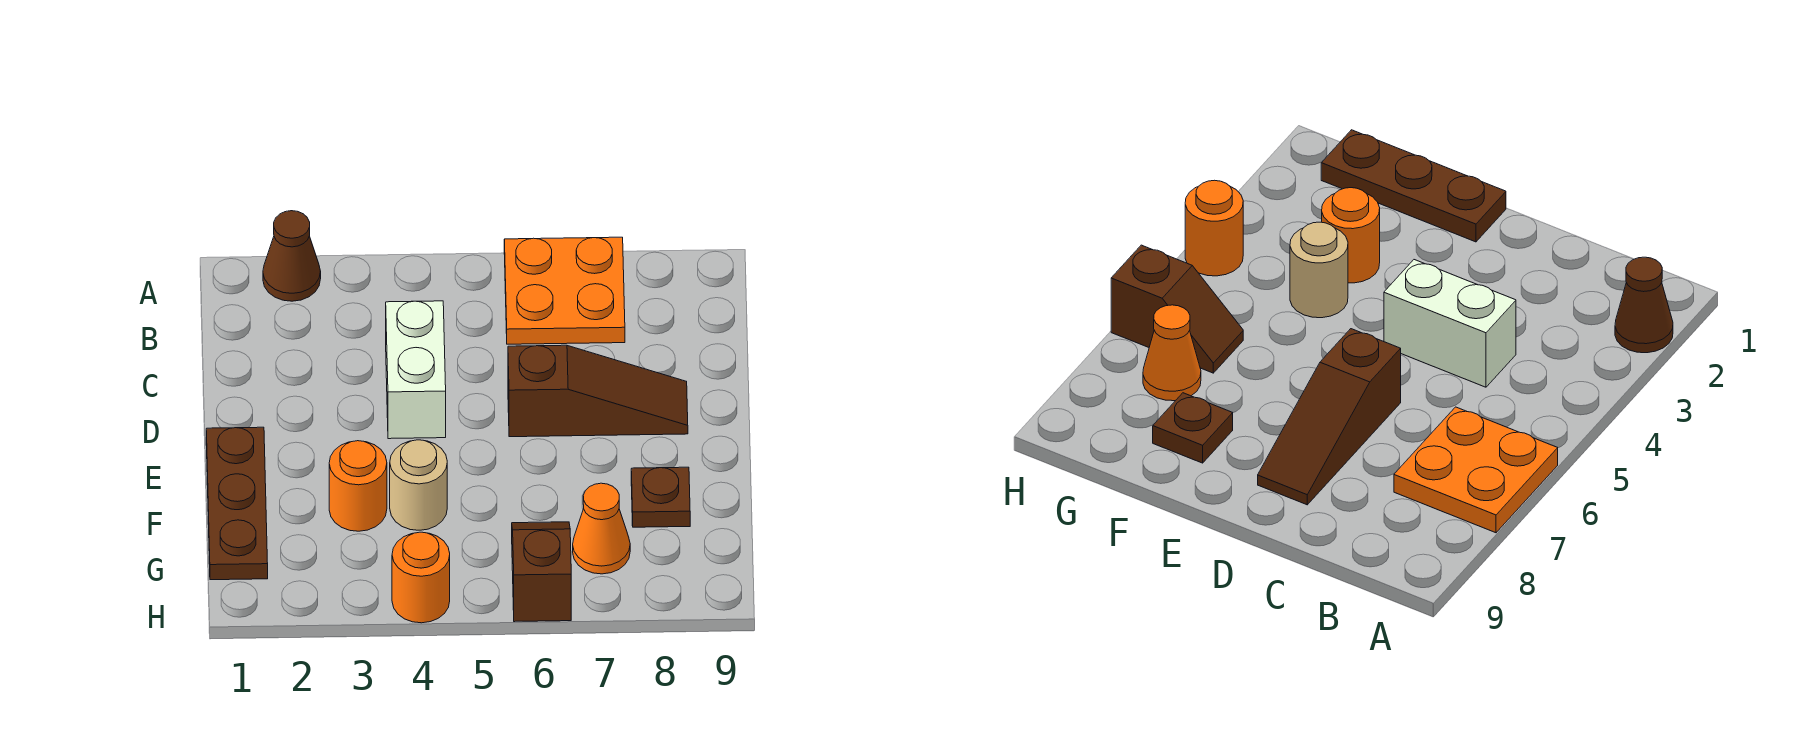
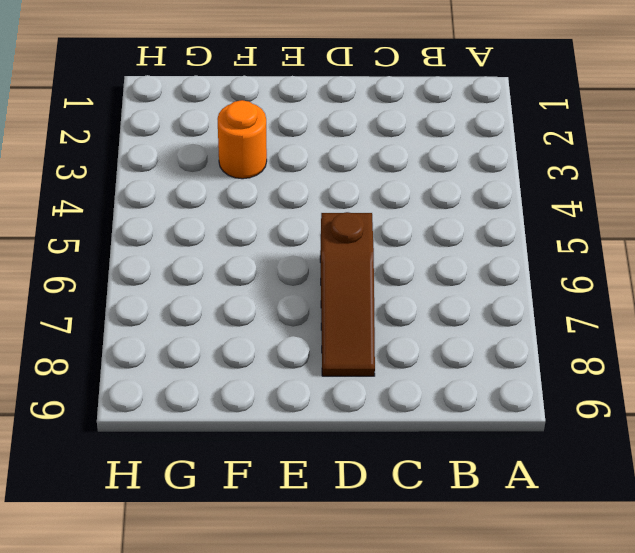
none -> brown 1x1 cone [263,211,321,301]
none -> orange 2x2 plate [504,237,625,344]

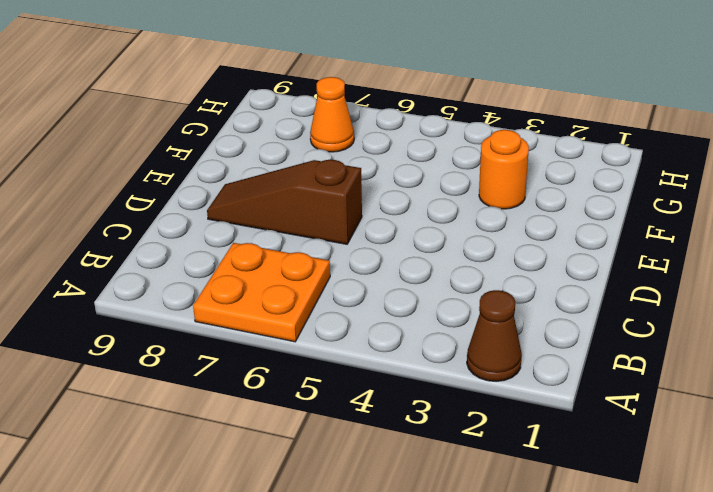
none -> white 1x2 brick [386,301,446,439]
none -> brown 1x3 plate [206,427,268,580]

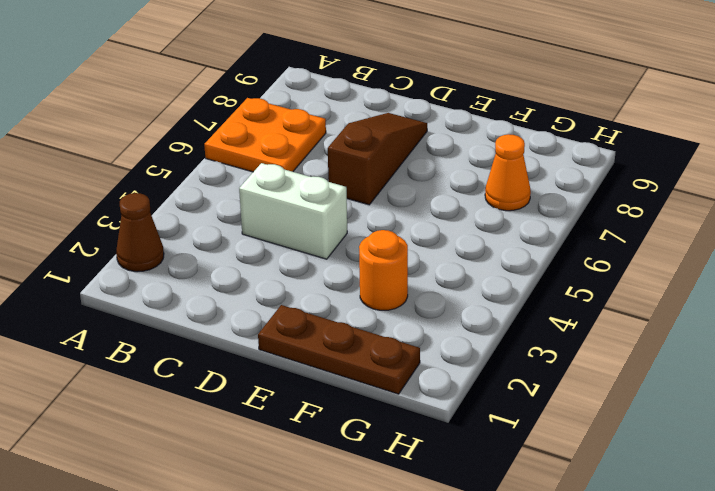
none -> tan 1x1 round brick [390,440,447,530]
none -> brown 1x1 plate [631,467,690,527]

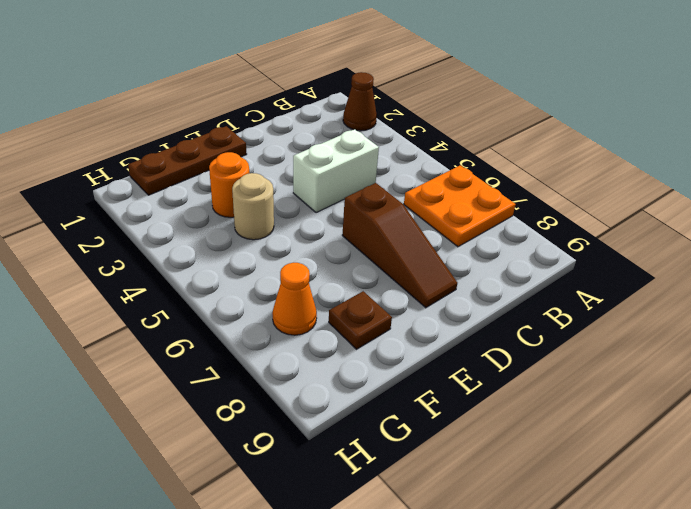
none -> brown 1x2 slope [512,522,571,622]
none -> orange 1x1 round brick [392,532,450,623]

